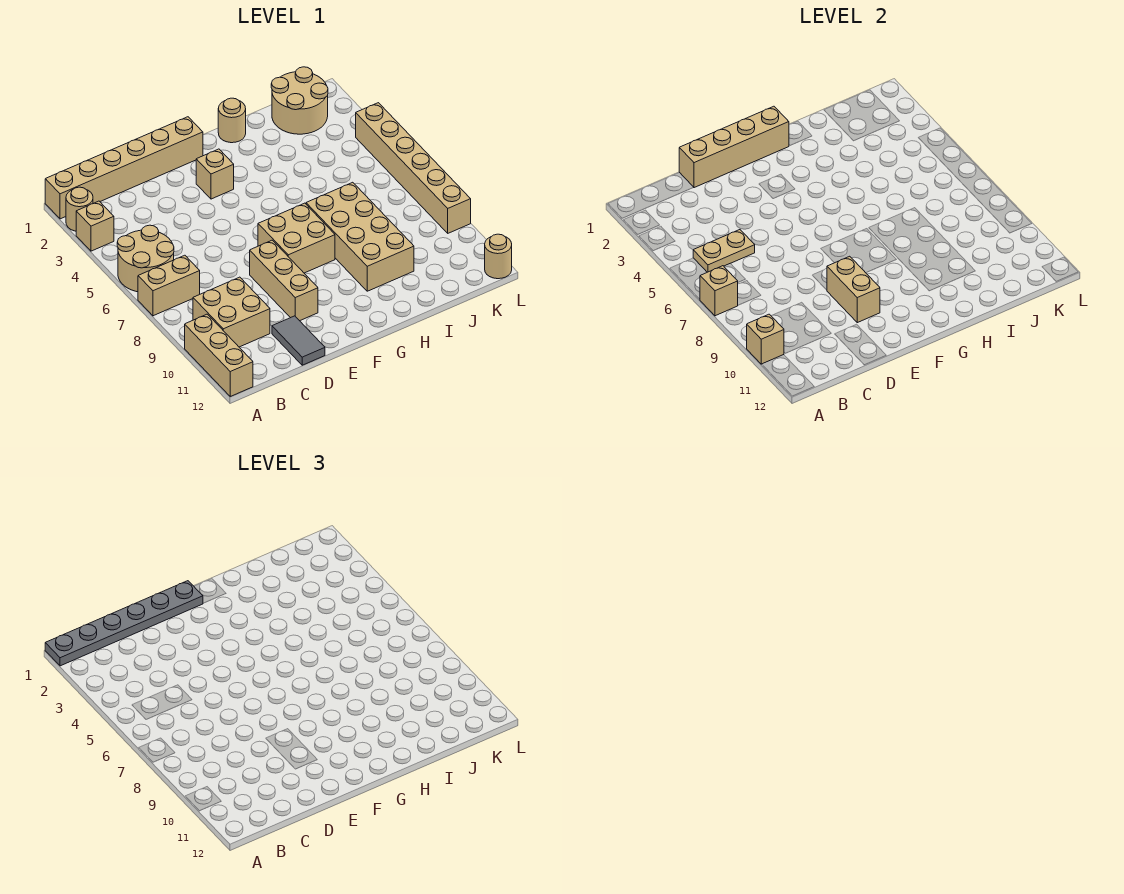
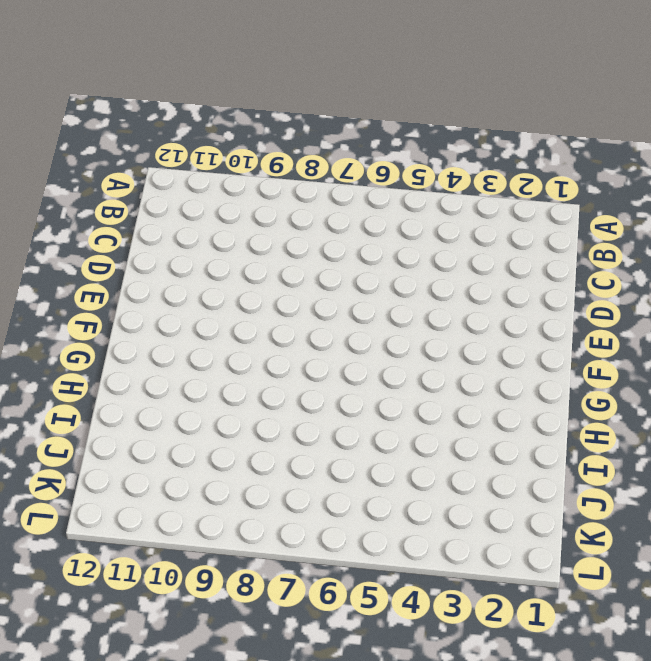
none -> tan 1x6 brick [45,117,203,219]
none -> tan 1x1 round brick [66,187,93,231]
none -> tan 1x1 brick [76,201,114,251]

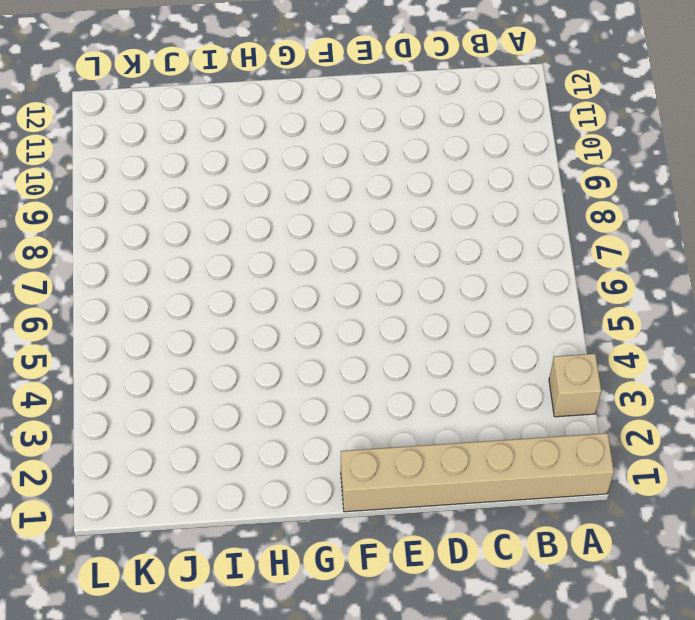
none -> tan 1x1 round brick [66,187,93,231]
none -> tan 2x2 round brick [117,225,174,292]
none -> tan 1x2 brick [138,255,200,316]

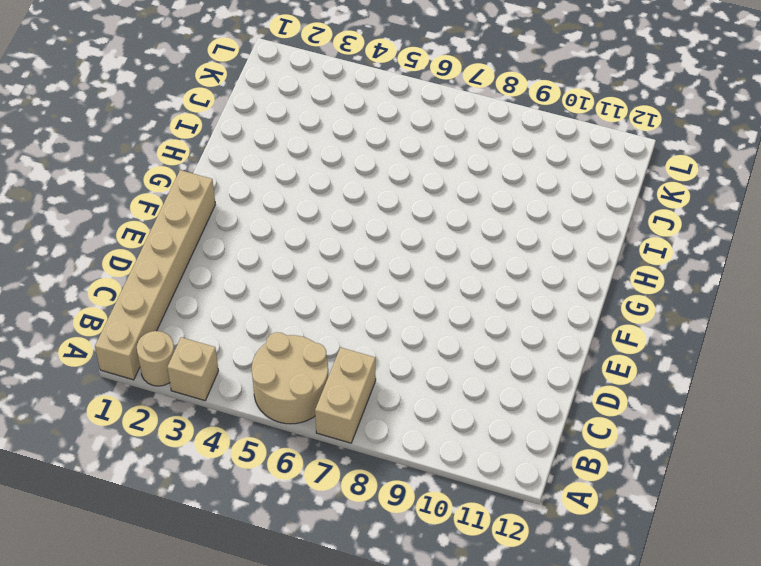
none -> tan 1x3 brick [185,314,253,396]
none -> tan 2x2 brick [193,277,270,347]
none -> grey 1x2 tile [272,316,325,365]

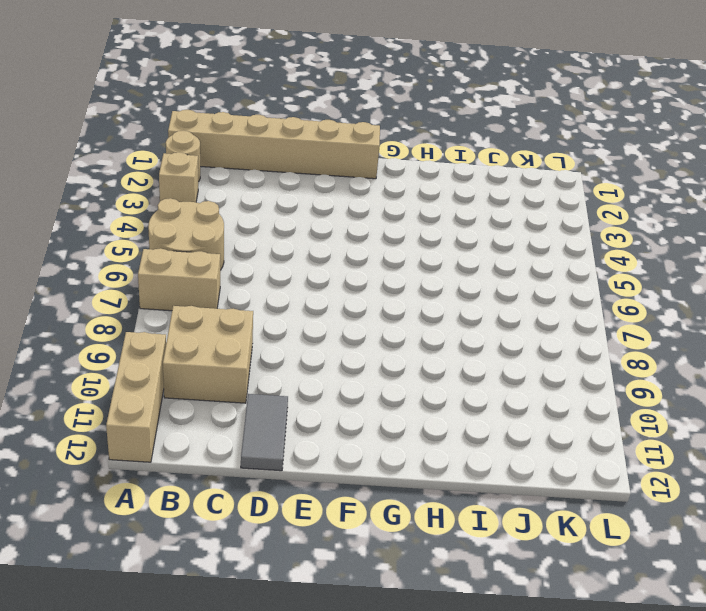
none -> tan 1x3 brick [250,240,318,321]
none -> tan 1x1 brick [196,149,234,199]
none -> tan 2x2 brick [258,203,335,273]

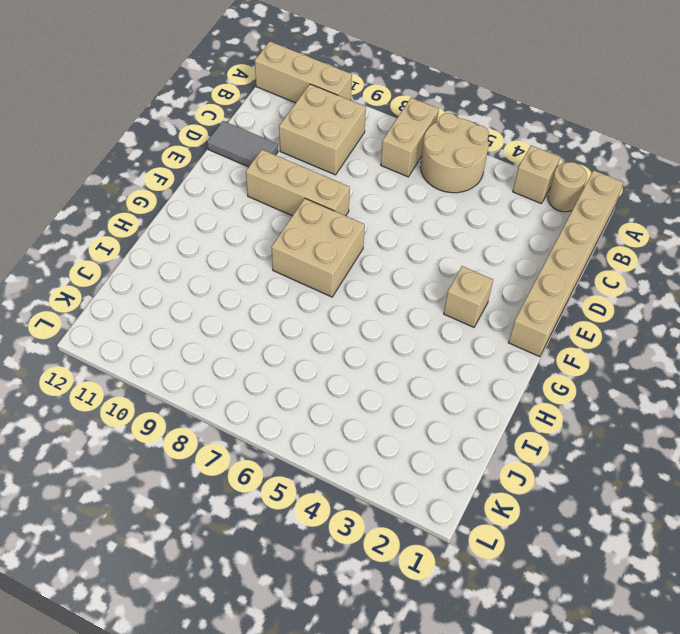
none -> tan 1x1 round brick [218,98,246,143]
none -> tan 2x4 brick [306,182,414,291]
none -> tan 2x2 round brick [271,67,328,134]

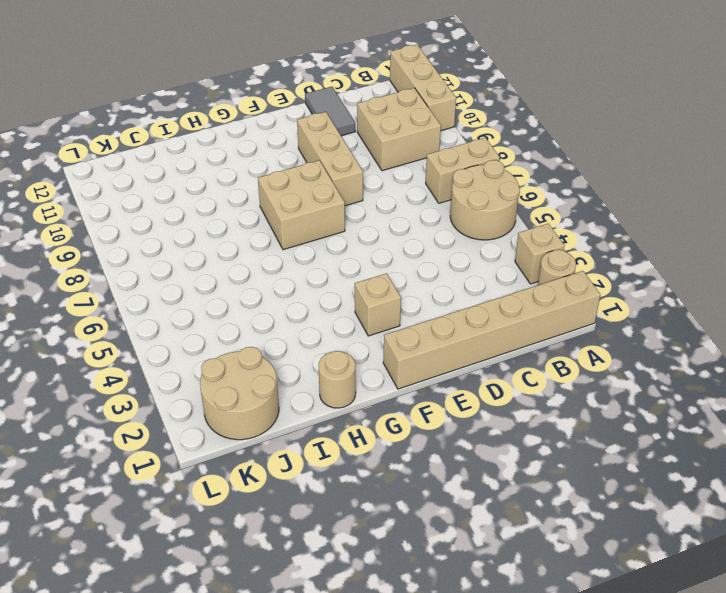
none -> tan 2x4 brick [306,182,414,291]
none -> tan 1x6 brick [356,103,471,233]
none -> tan 1x1 round brick [485,234,512,279]

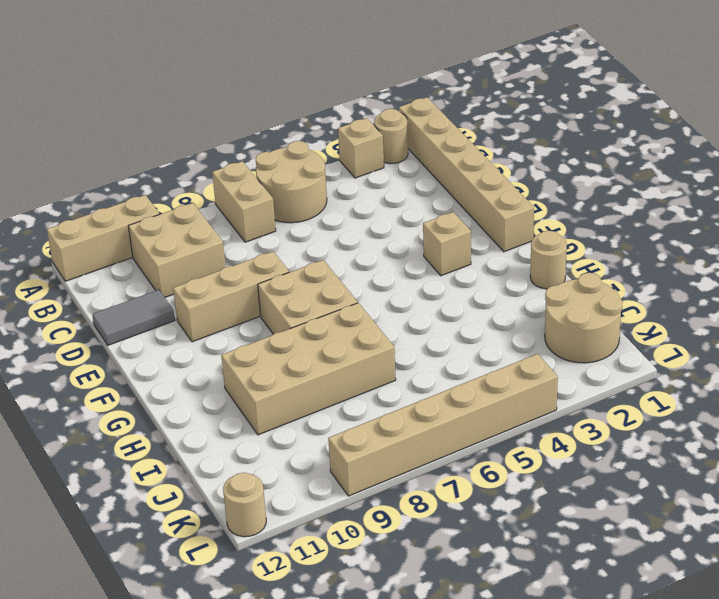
none -> tan 1x1 brick [700,266,738,316]
none -> tan 1x1 brick [747,314,784,364]
none -> tan 1x2 plate [693,230,755,272]

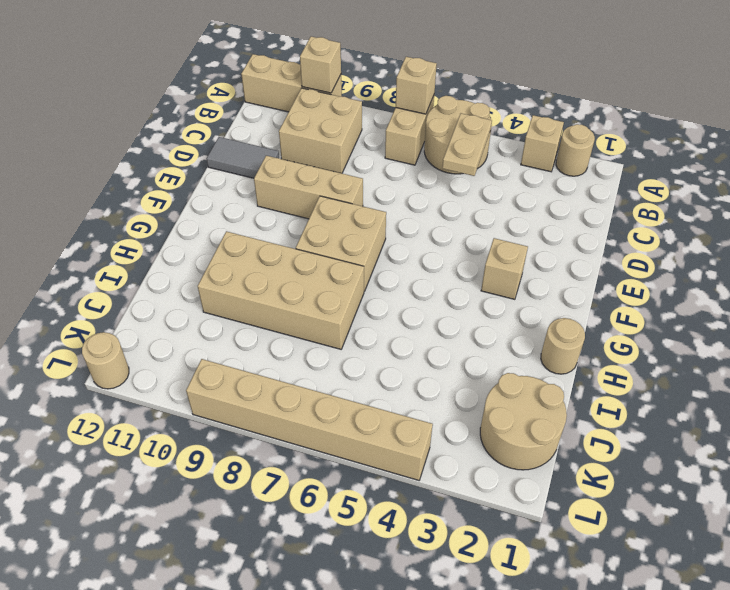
none -> tan 1x6 brick [45,117,203,219]
none -> tan 1x4 brick [679,106,789,188]
none -> tan 1x2 brick [827,256,880,323]

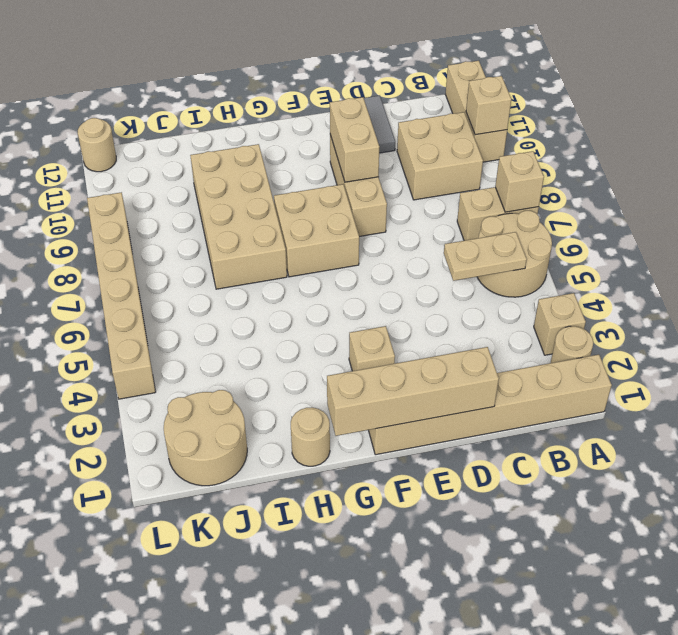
none -> grey 1x6 plate [45,581,203,666]

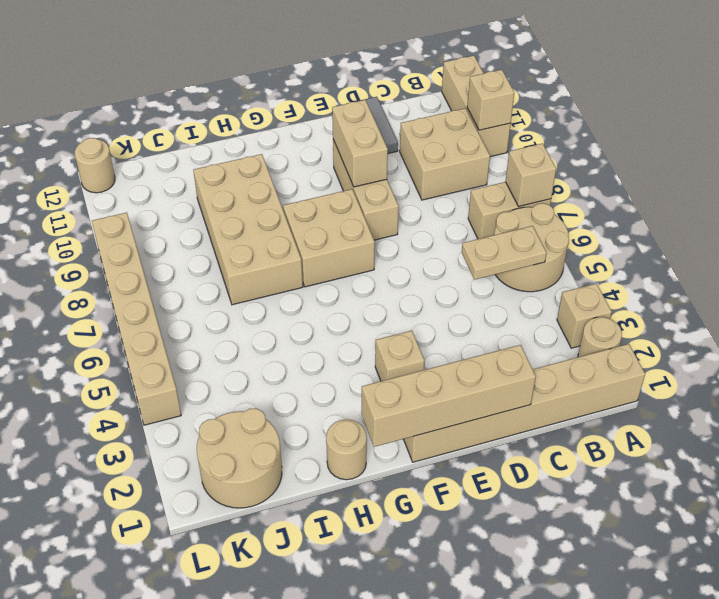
none -> grey 1x6 plate [45,581,203,666]

